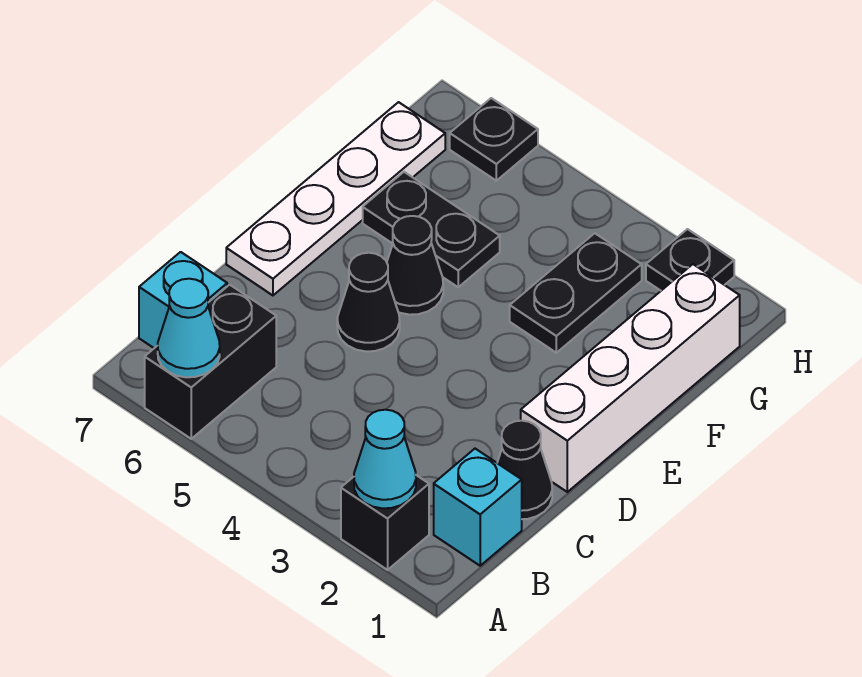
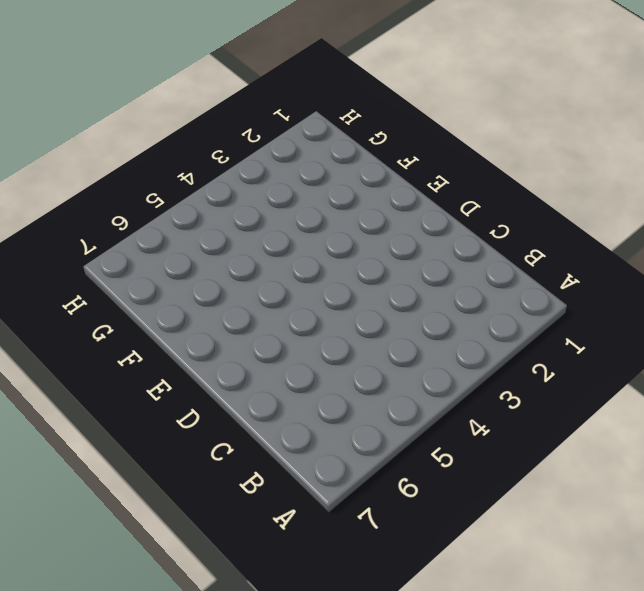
none -> black 1x1 brick [341,475,429,570]
none -> black 1x2 brick [145,285,276,439]
none -> cyan 1x1 brick [434,449,522,566]

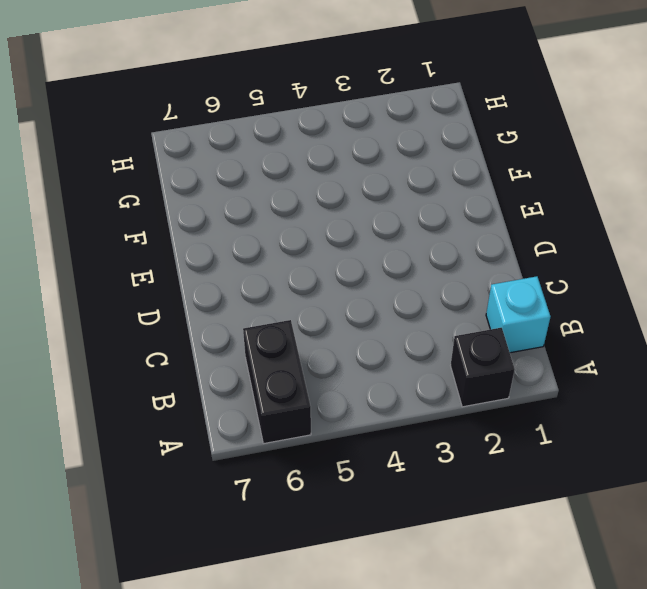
none -> cyan 1x1 brick [139,252,227,348]
none -> black 1x1 cone [497,421,552,519]
none -> white 1x4 brick [521,264,740,492]

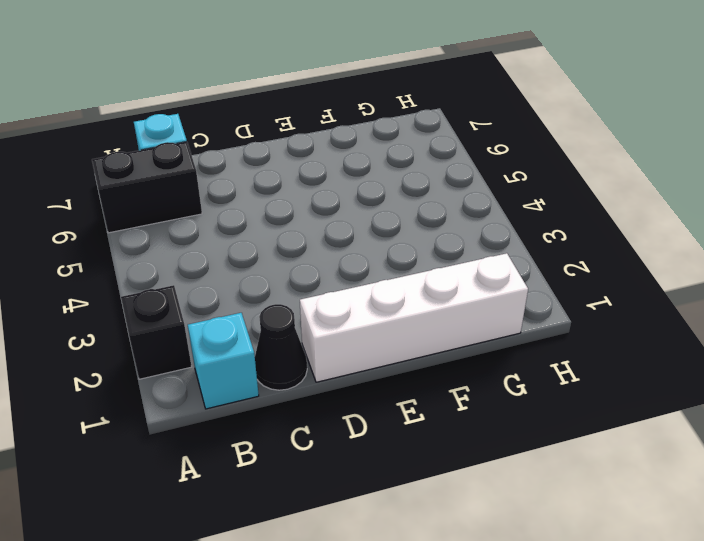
none -> black 1x1 cone [337,253,400,351]
none -> white 1x4 plate [226,102,445,295]
none -> black 1x1 cone [387,216,443,315]

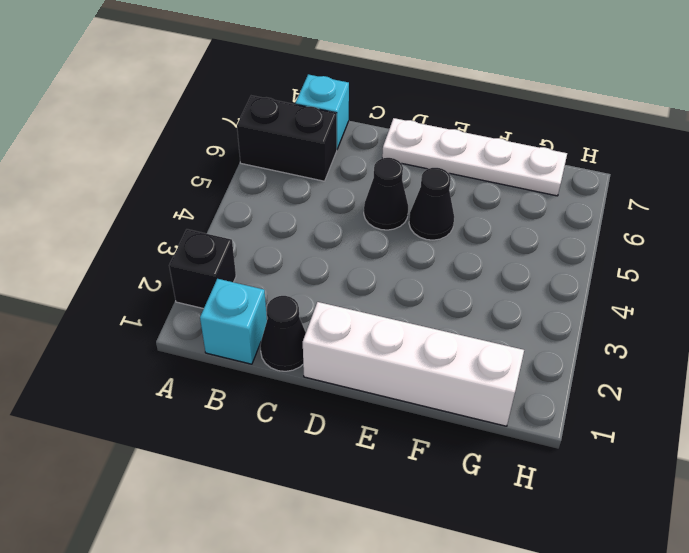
none -> black 1x2 plate [510,233,642,353]
none -> black 1x2 plate [363,172,500,287]
none -> black 1x1 plate [646,229,734,291]

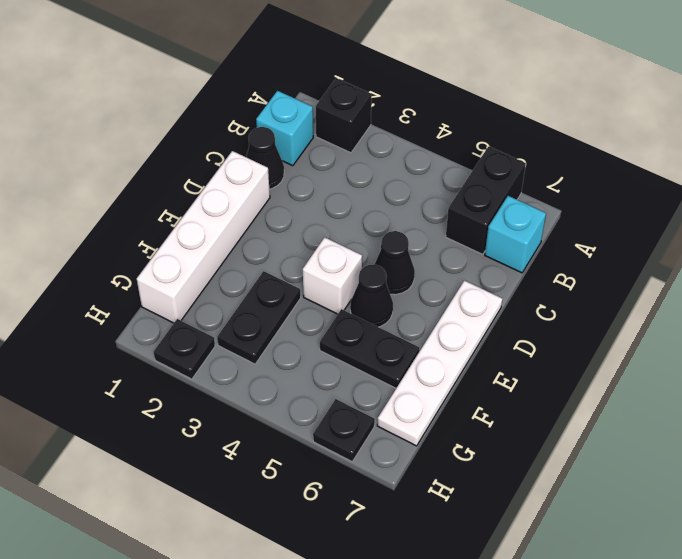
white 1x1 brick [303,237,362,314] -> none
none -> cyan 1x1 cone [354,410,416,508]
none -> cyan 1x1 cone [158,279,220,377]

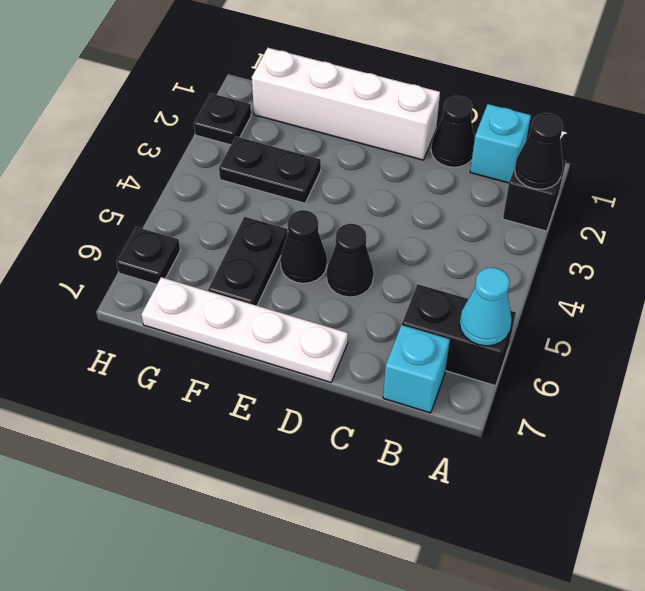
black 1x1 cone [515,113,563,189] -> cyan 1x1 cone [354,410,416,508]

